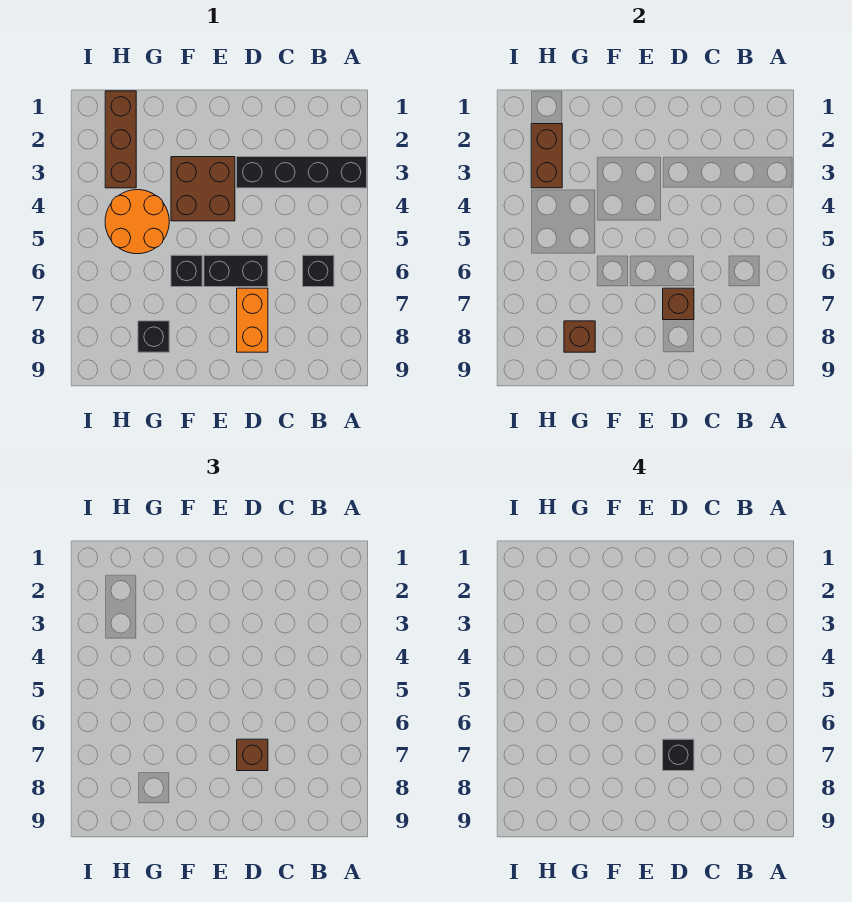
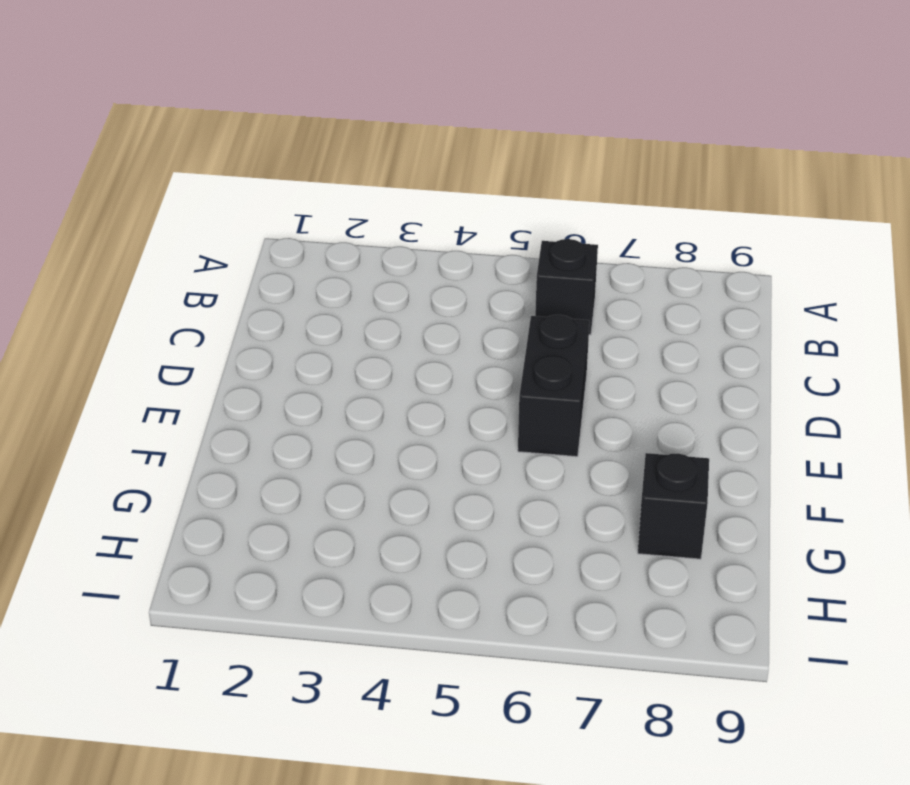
none -> black 1x4 brick [237,157,367,188]
none -> orange 1x2 brick [237,288,268,352]
none -> brown 2x2 brick [171,157,235,221]

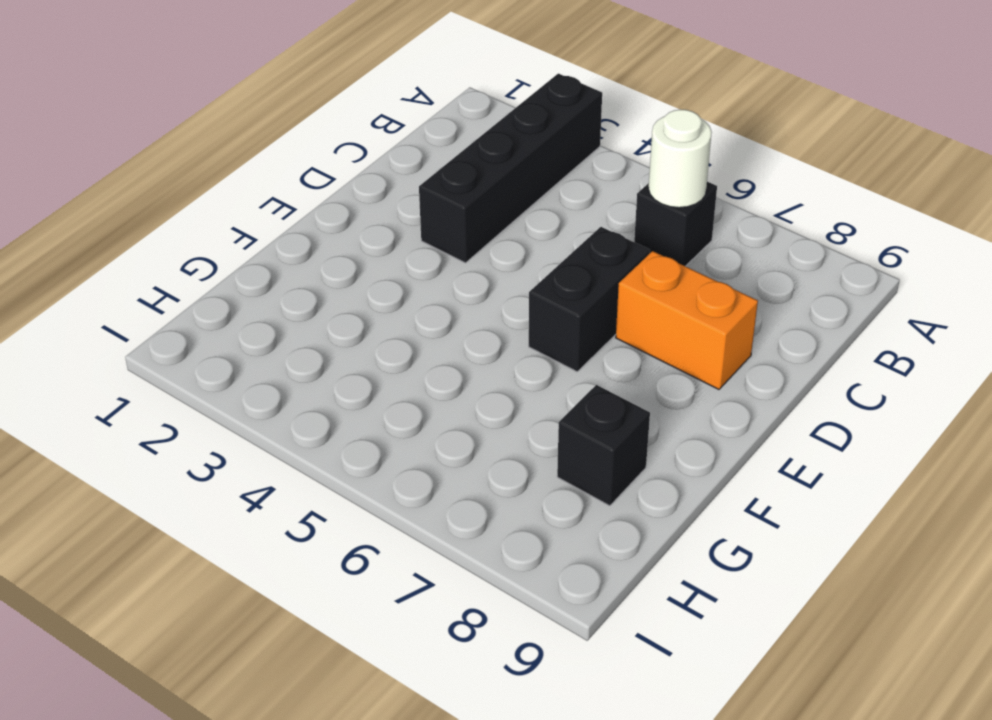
white 1x1 round brick [648,110,712,208] -> none
none -> brown 2x2 brick [171,157,235,221]
none -> black 1x1 brick [171,255,202,287]
none -> orange 2x2 round brick [105,190,169,254]

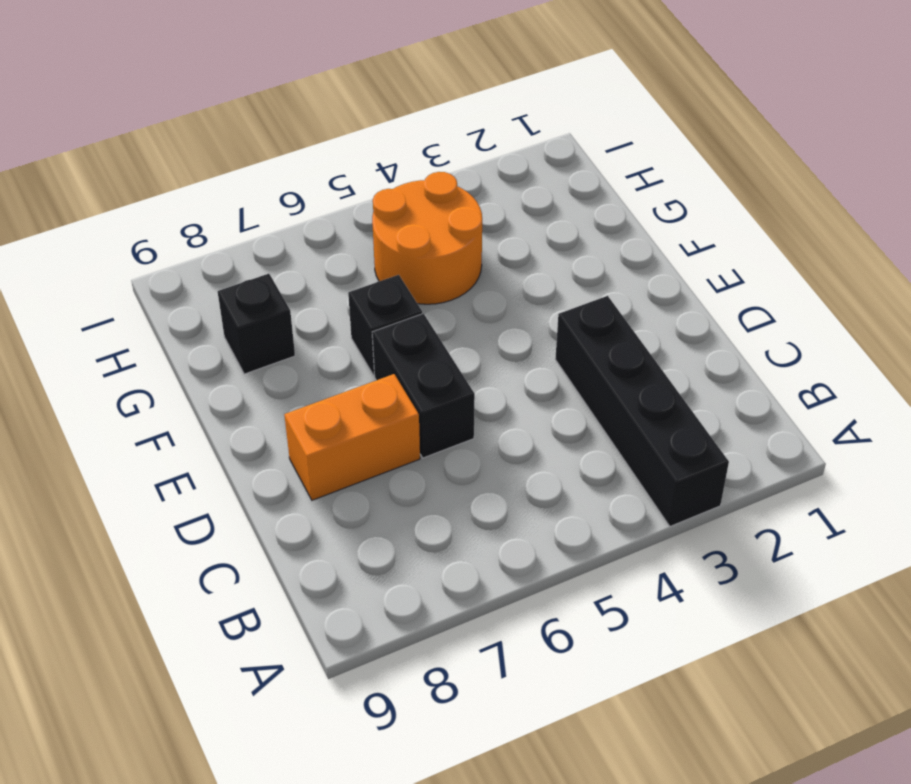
none -> black 1x1 brick [303,255,334,287]
none -> brown 2x2 brick [171,157,235,221]
none -> brown 1x3 brick [105,91,136,188]

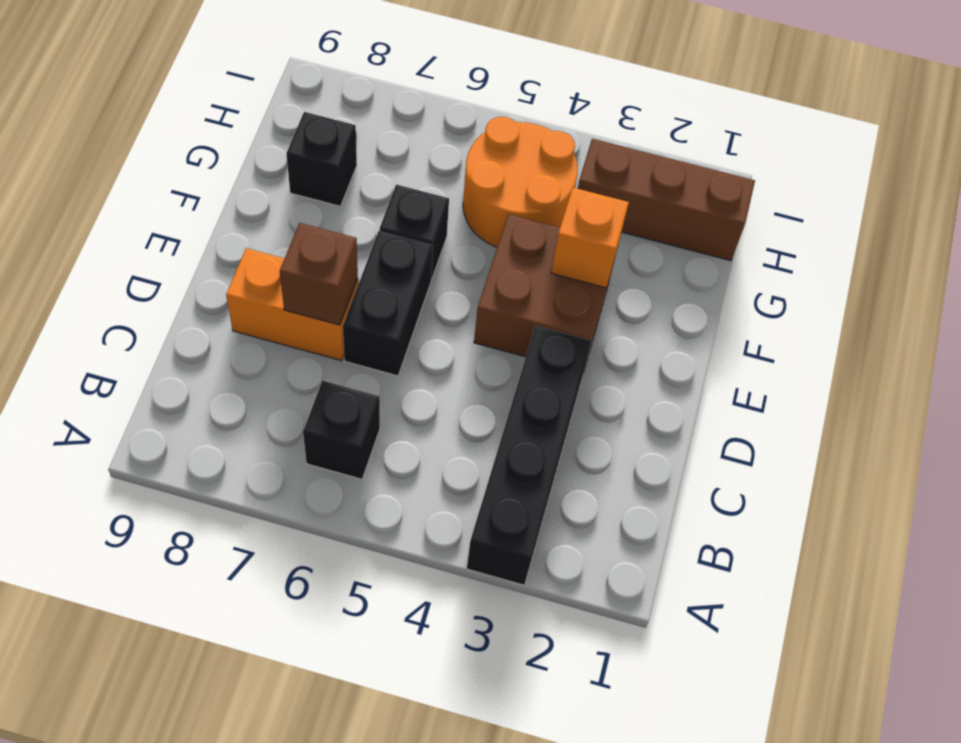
orange 1x1 brick [551,188,629,288] -> none
none -> brown 1x1 brick [564,321,595,352]
none -> brown 1x2 brick [531,124,562,188]
none -> brown 1x1 brick [237,739,268,771]

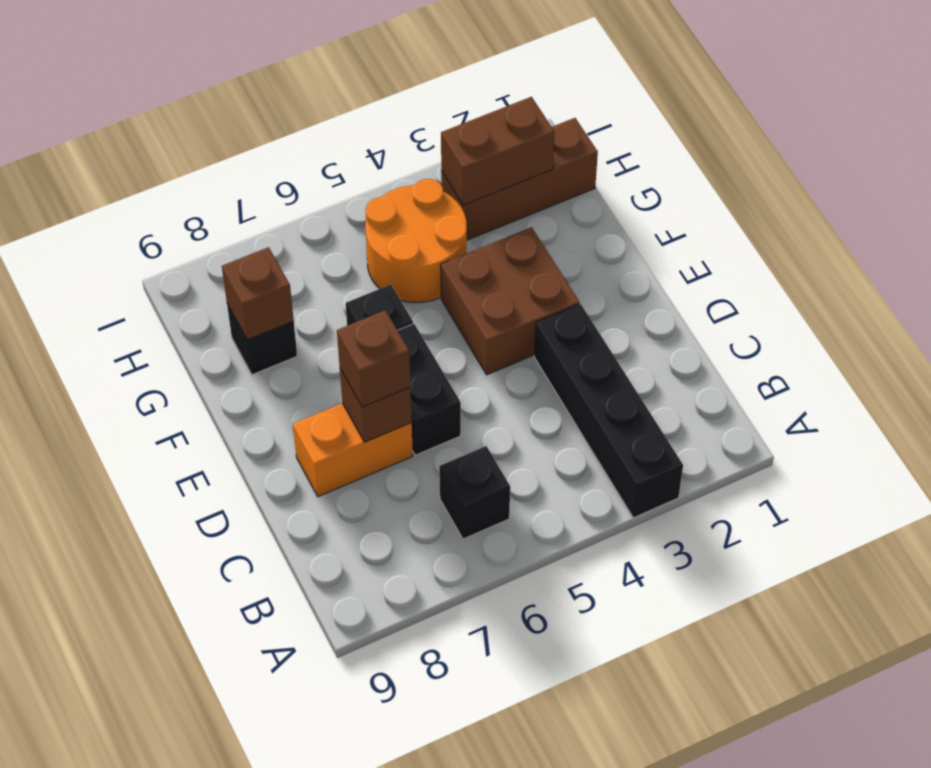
none -> black 1x1 brick [663,739,694,771]

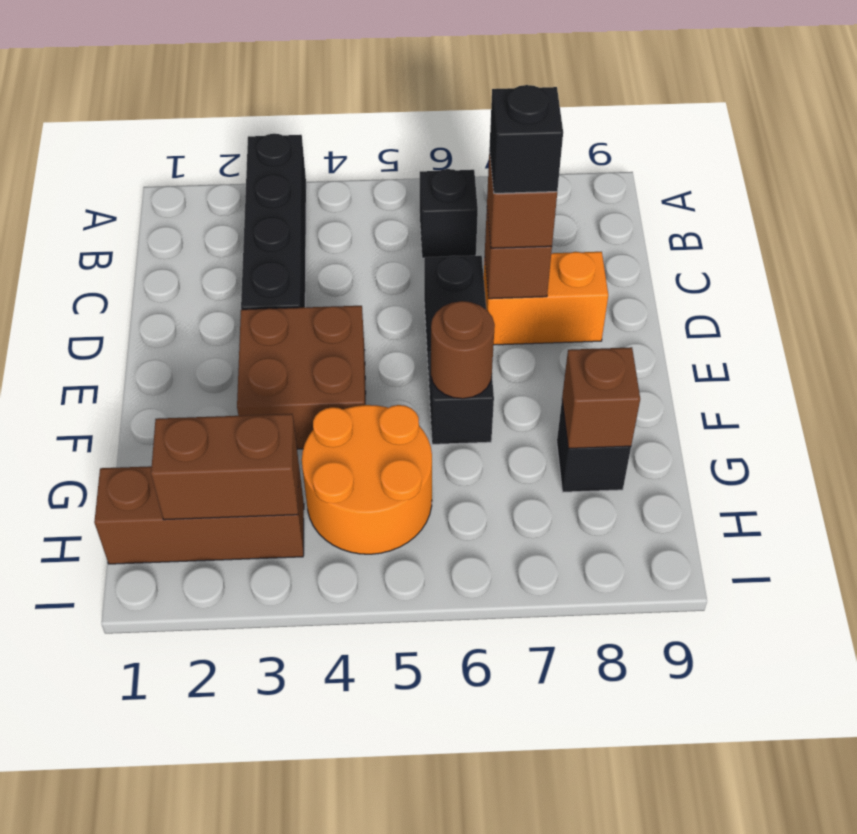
brown 1x1 round brick [431,301,495,399] -> none

